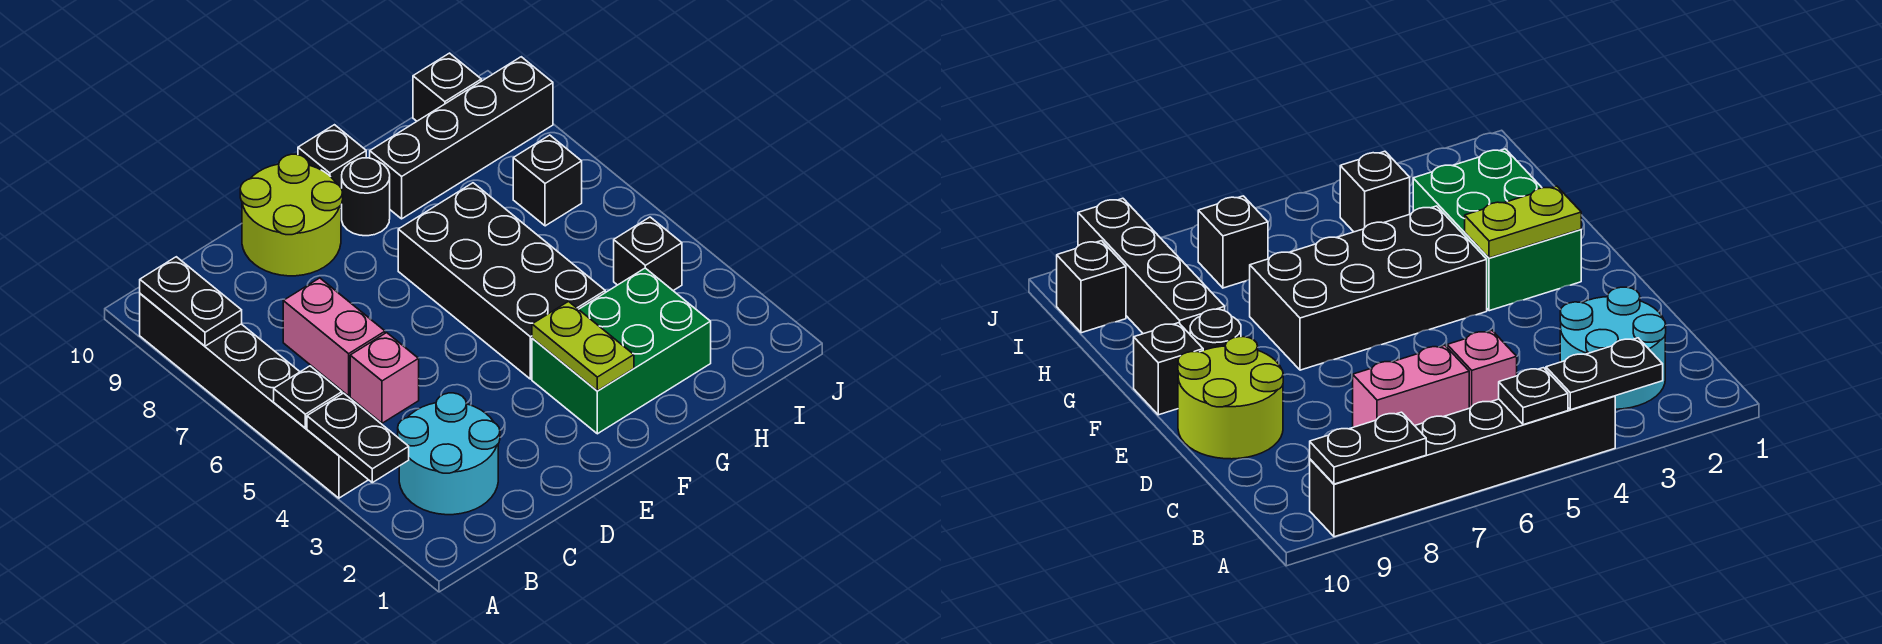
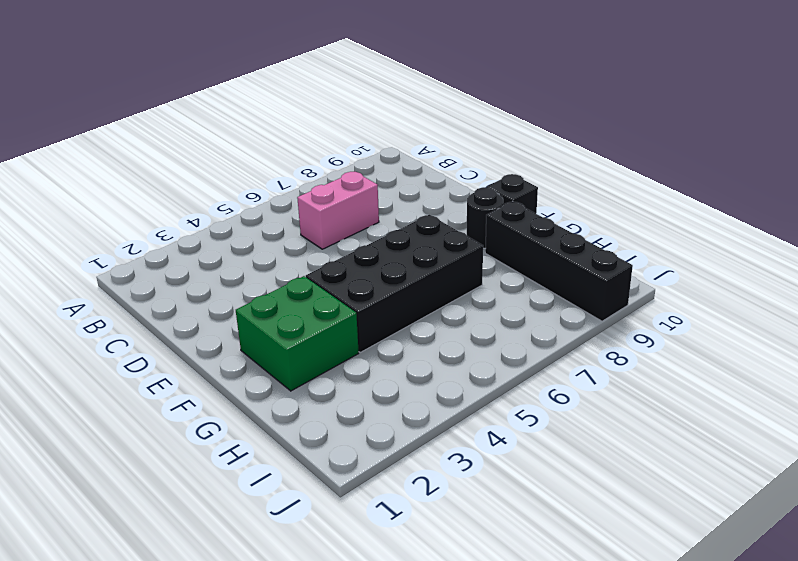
green 2x2 brick [236,276,359,391] -> green 2x3 brick [532,268,711,434]
none -> black 1x6 brick [140,294,368,498]
none -> cyan 2x2 round brick [398,393,500,515]
none -> pink 1x1 brick [350,333,419,423]

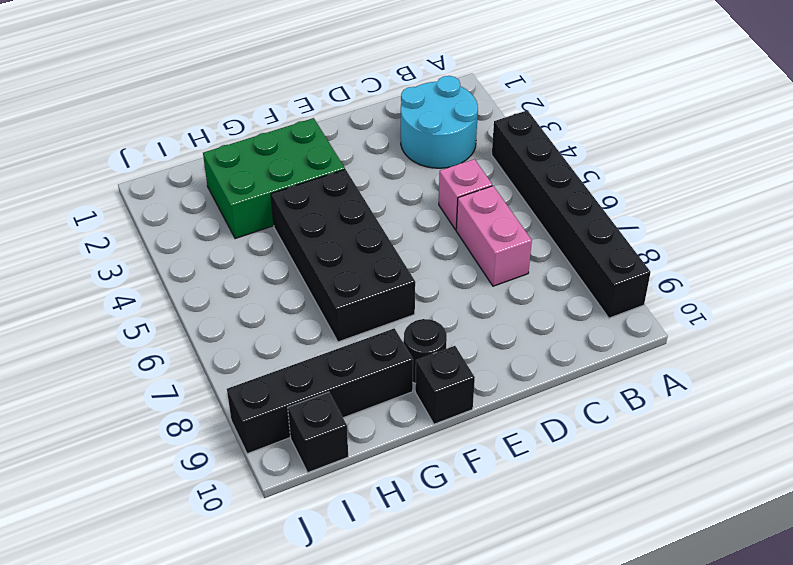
none -> lime 2x2 round brick [240,154,343,276]
none -> black 1x1 brick [614,217,682,291]
none -> black 1x1 brick [513,135,582,226]

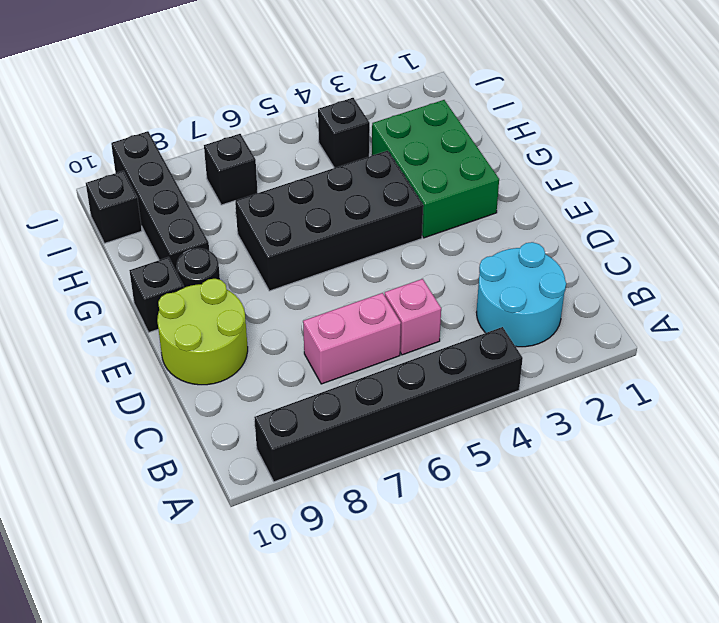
none -> black 1x2 plate [307,393,409,483]
none -> black 1x1 plate [274,366,342,428]
none -> black 1x2 plate [140,257,242,346]

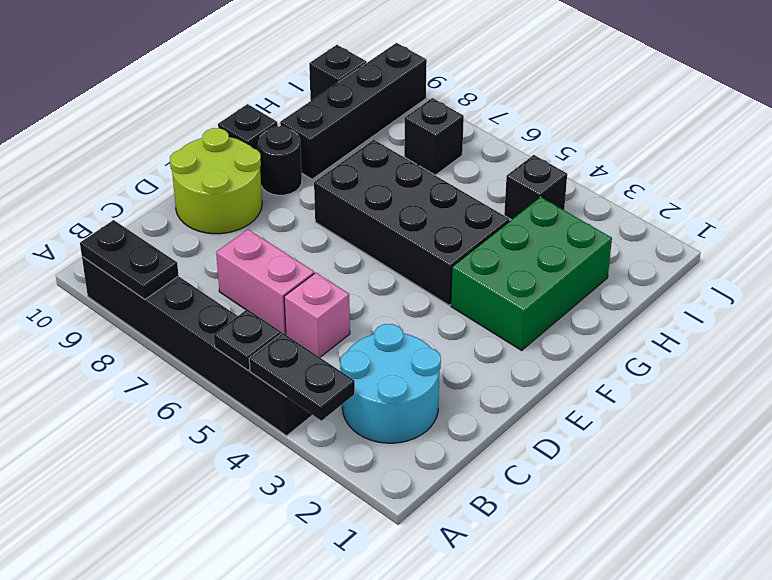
none -> lime 1x2 plate [532,302,634,391]

